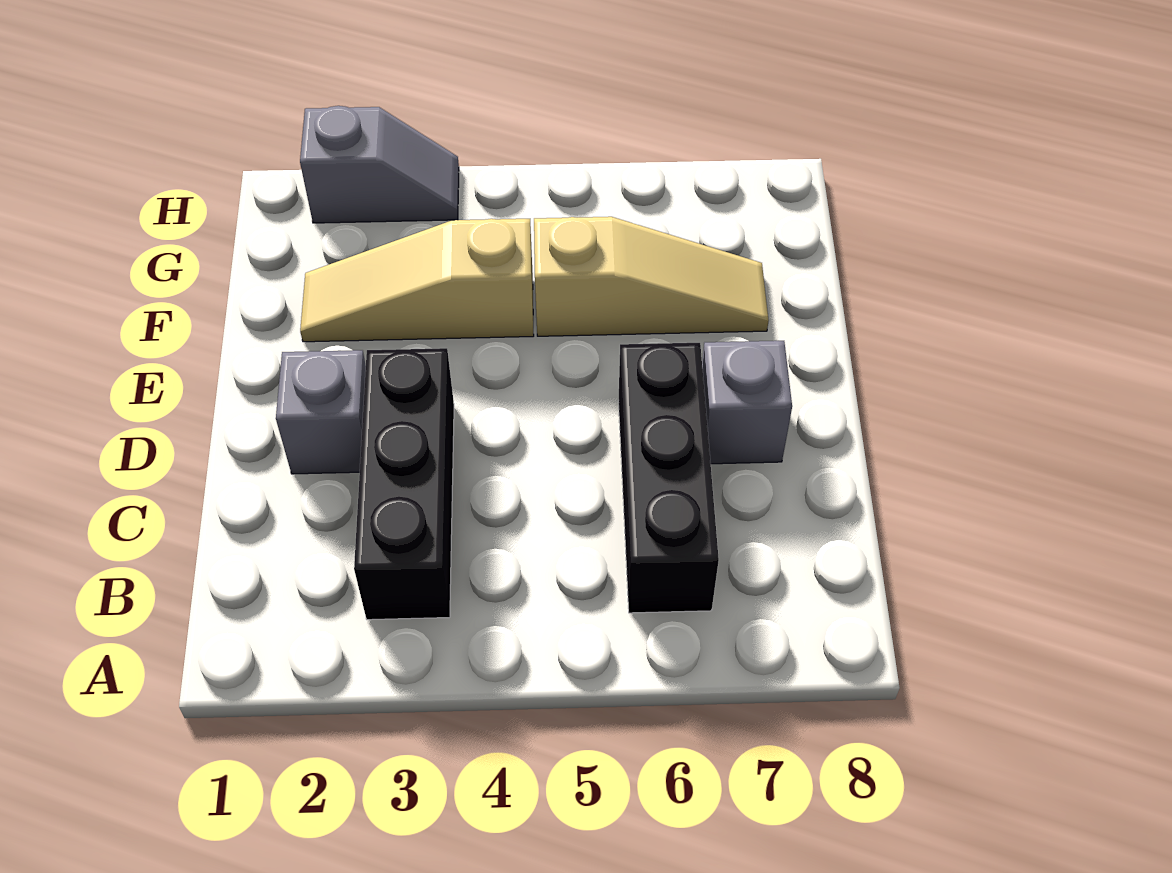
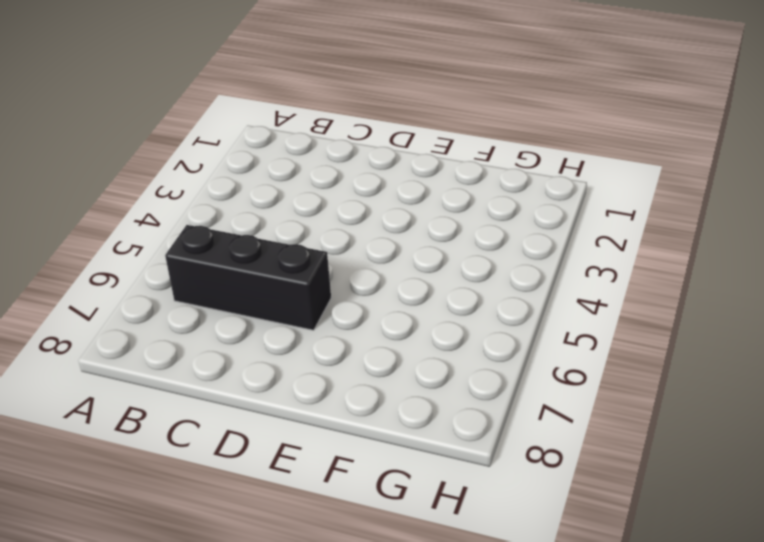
none -> black 1x3 brick [354,348,454,620]
none -> grey 1x1 brick [276,350,366,474]

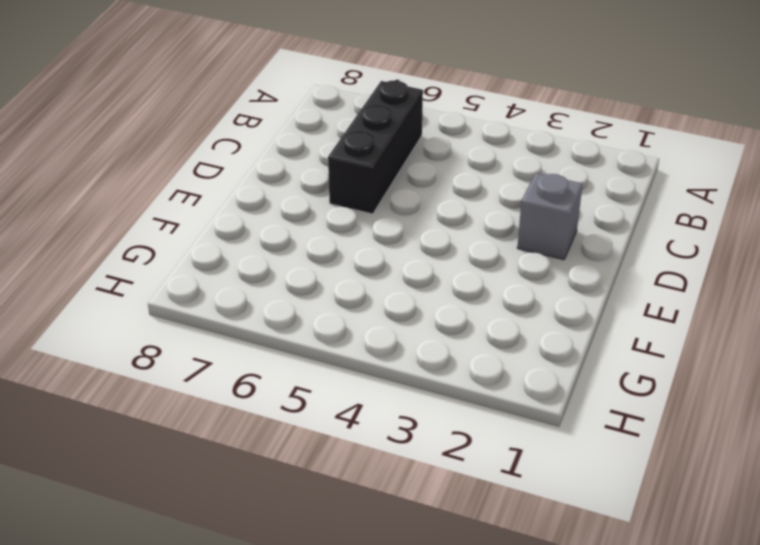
none -> black 1x3 brick [354,348,454,620]
none -> grey 1x1 brick [702,341,792,464]

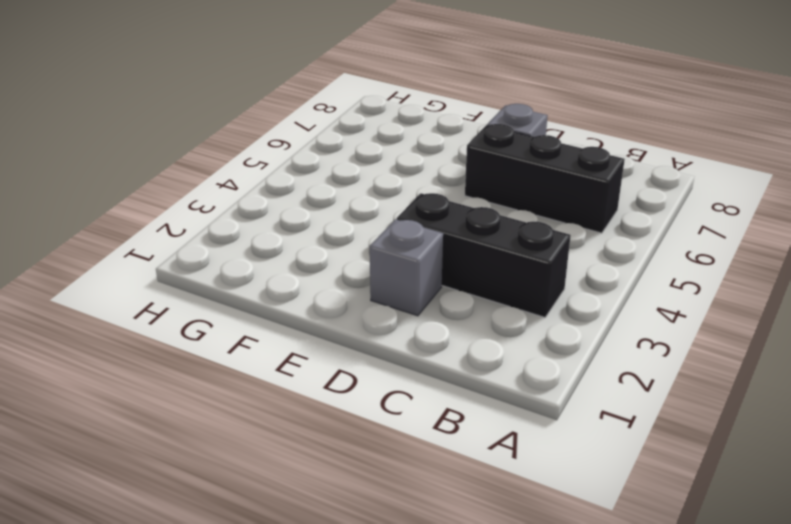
none -> tan 1x3 slope [300,219,534,342]
none -> tan 1x3 slope [534,217,769,336]

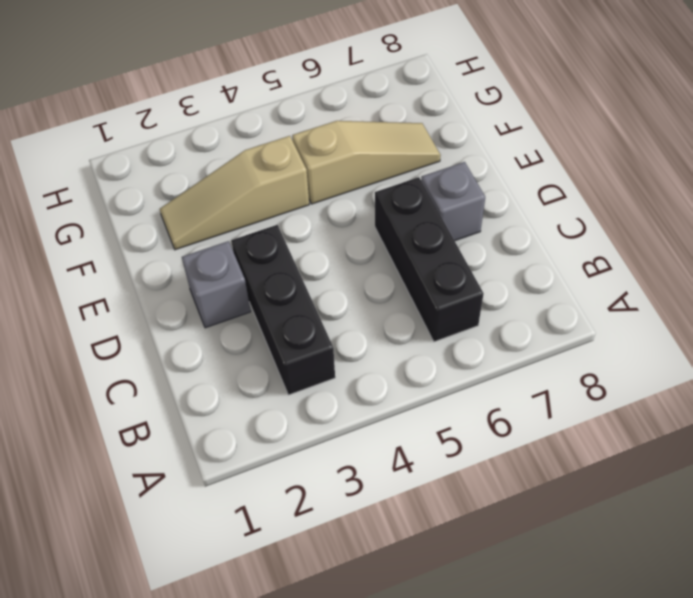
none -> grey 1x2 slope [300,106,459,223]

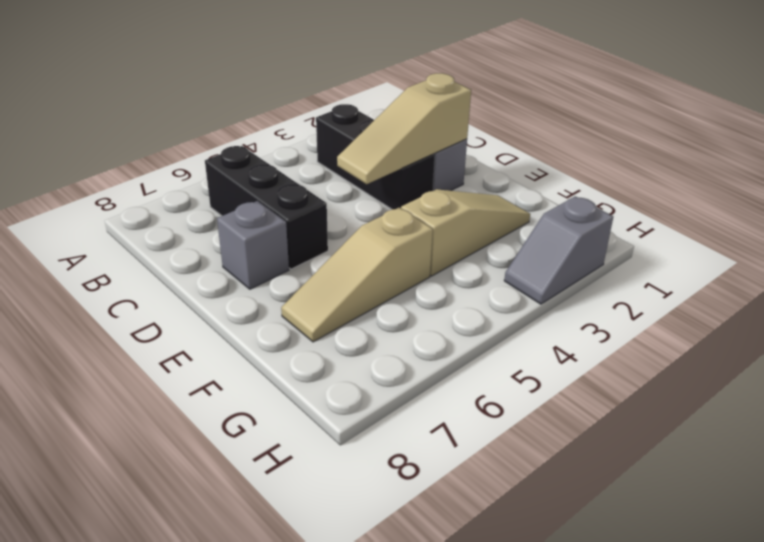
tan 1x3 slope [337,73,471,184] -> none

